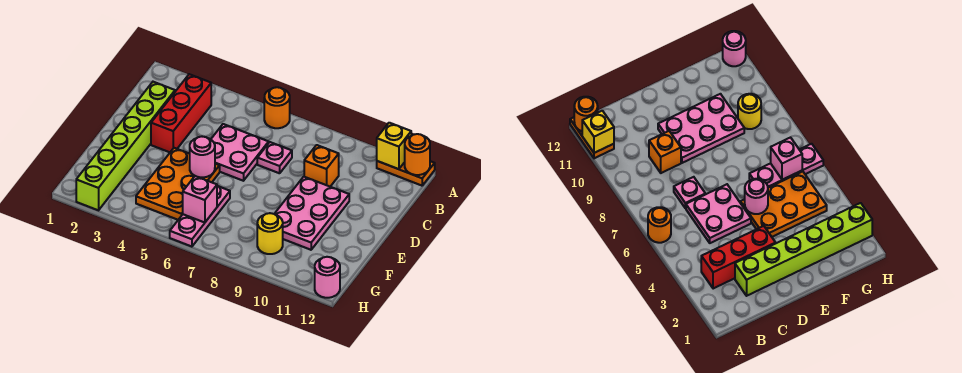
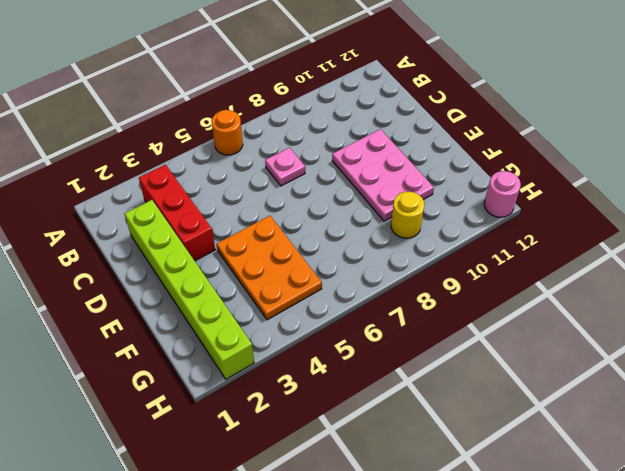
none -> orange 1x2 plate [377,161,435,186]
none -> pink 2x2 plate [211,124,269,181]
none -> orange 1x1 brick [304,145,339,187]

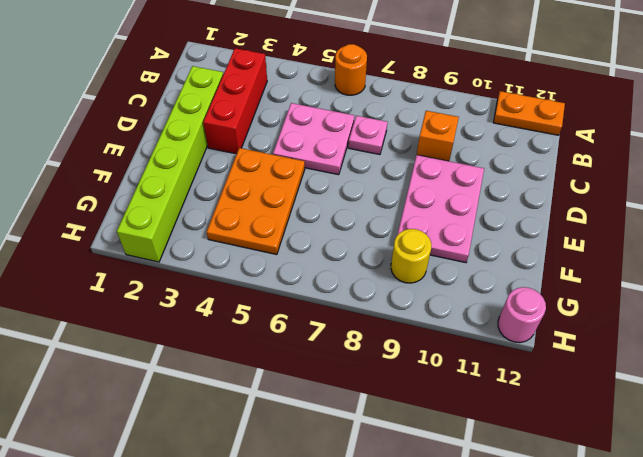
none -> pink 1x3 plate [170,186,230,247]
none -> yellow 1x1 brick [377,123,411,169]
none -> orange 1x1 round brick [405,134,430,175]

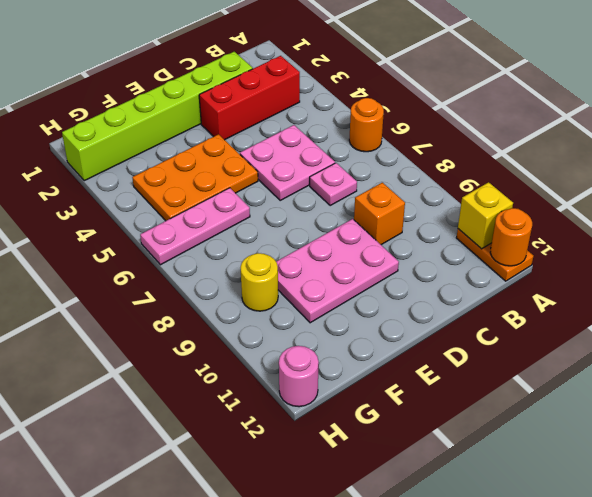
none -> pink 1x1 round brick [190,137,215,177]
none -> pink 1x1 brick [183,176,217,223]

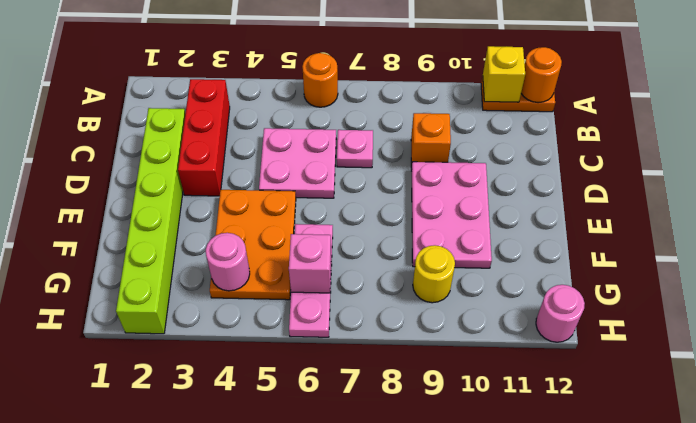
pink 1x1 round brick [206,233,250,291] -> pink 1x1 round brick moved to [190,137,215,177]

